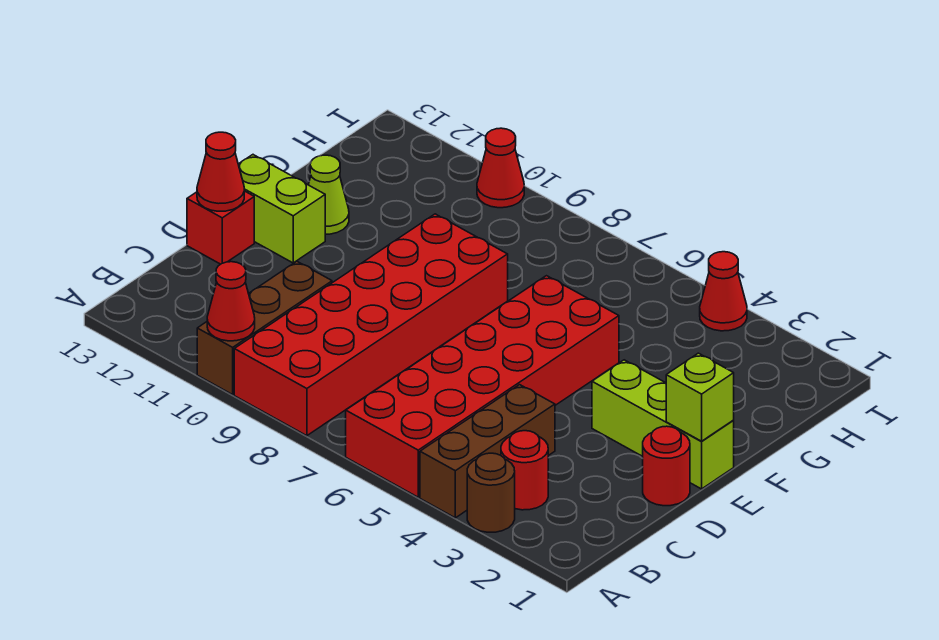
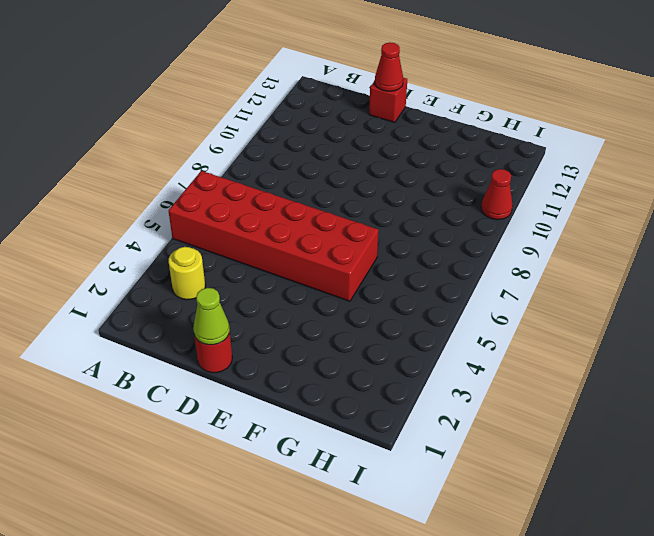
yellow 1x1 round brick [169,247,205,300] -> red 1x1 round brick [501,431,548,510]
lime 1x1 cone [193,288,229,345] -> lime 1x1 cone moved to [308,155,349,234]
none -> brown 1x1 round brick [467,453,515,532]
none -> brown 1x3 brick [420,385,555,518]
none -> red 2x6 brick [234,214,508,436]

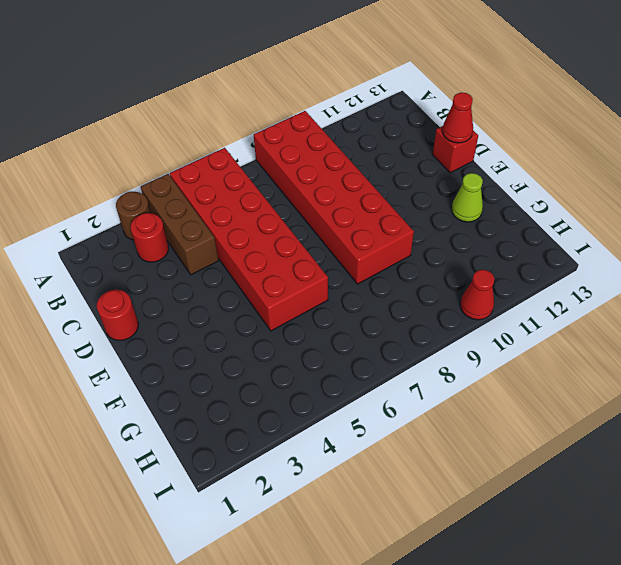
none -> brown 1x3 brick [197,261,332,395]
none -> lime 1x3 brick [592,360,734,489]
none -> lime 1x2 brick [238,155,325,263]

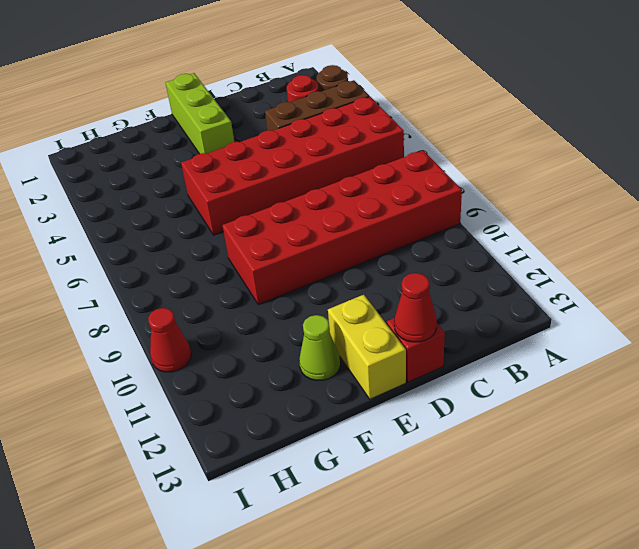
yellow 1x2 brick [328,295,406,399] -> lime 1x2 brick [238,155,325,263]
none -> brown 1x3 brick [197,261,332,395]
none -> red 1x1 round brick [643,426,690,506]
none -> red 1x1 cone [700,252,747,331]

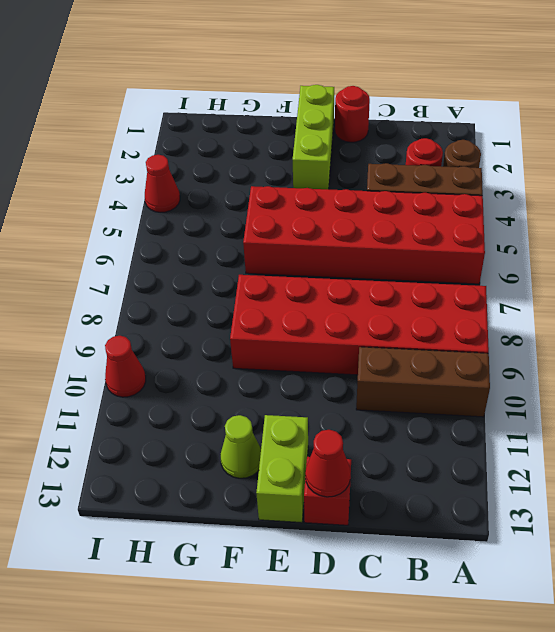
none -> red 1x1 cone [207,262,255,341]
none -> lime 1x1 brick [666,353,734,441]

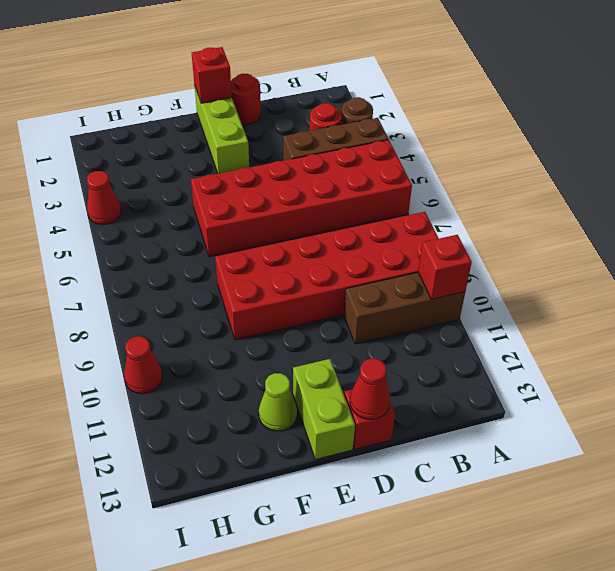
red 1x1 brick [418,235,472,299] -> red 1x1 cone [207,262,255,341]
red 1x1 brick [192,47,232,103] -> lime 1x1 brick [666,353,734,441]

